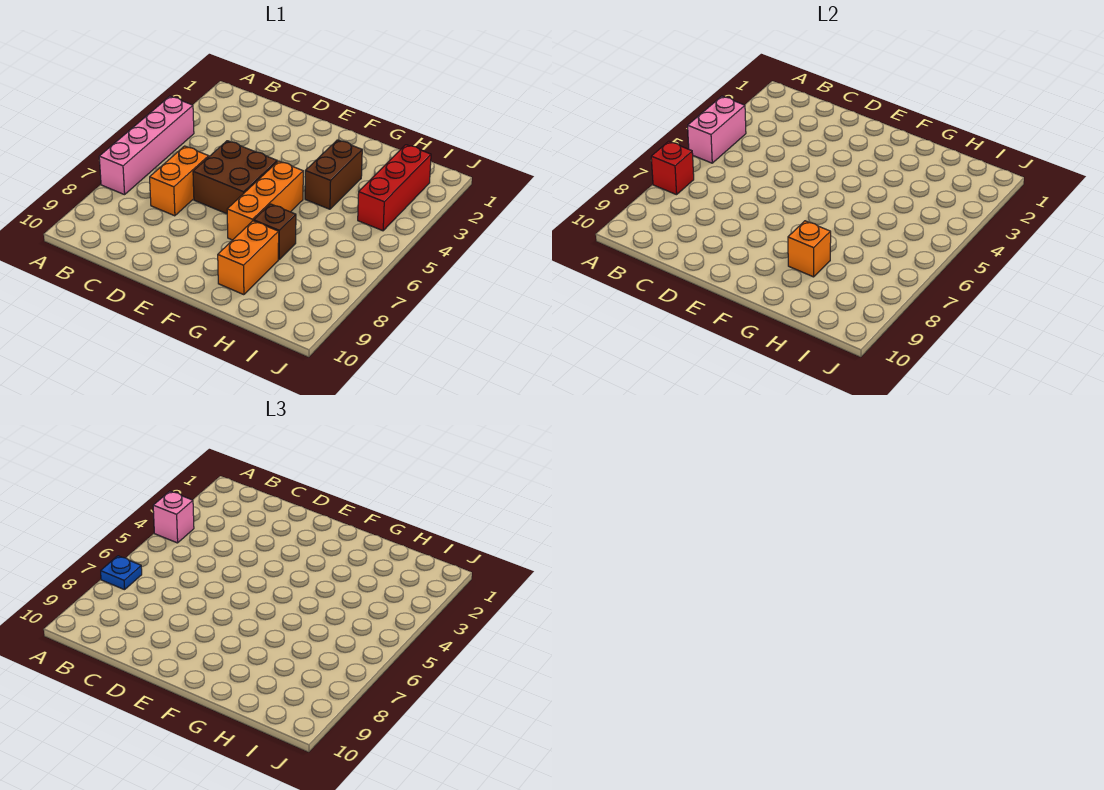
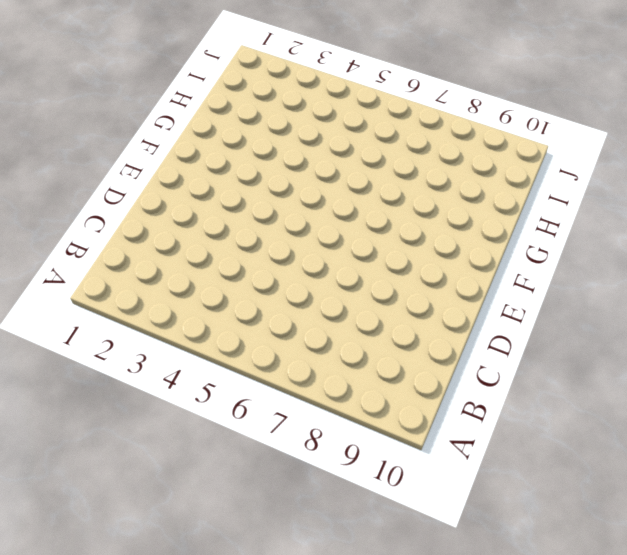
none -> pink 1x4 brick [99,96,194,195]
none -> orange 1x2 brick [150,146,209,216]
none -> brown 2x2 brick [193,141,277,214]

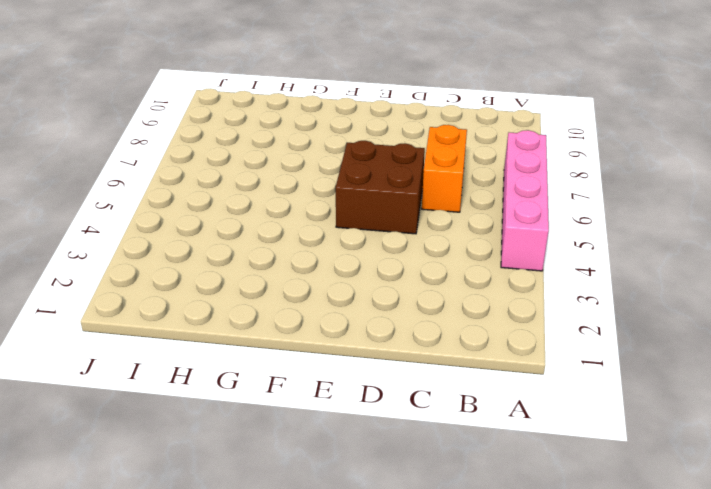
none -> orange 1x3 brick [227,161,303,240]
none -> brown 1x2 brick [305,140,362,209]
none -> brown 1x1 brick [254,204,296,259]

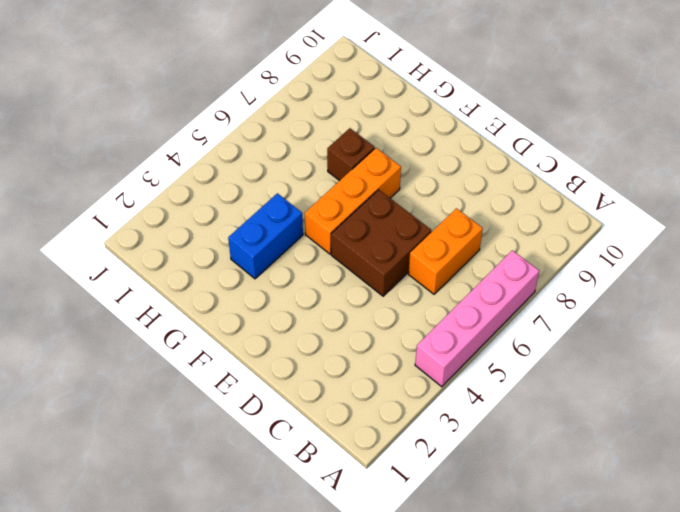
blue 1x2 brick [228,193,303,279] -> brown 1x2 brick [305,140,362,209]
none -> orange 1x2 brick [218,221,279,295]
none -> red 1x3 brick [358,145,431,231]
none -> pink 1x2 brick [688,96,746,163]

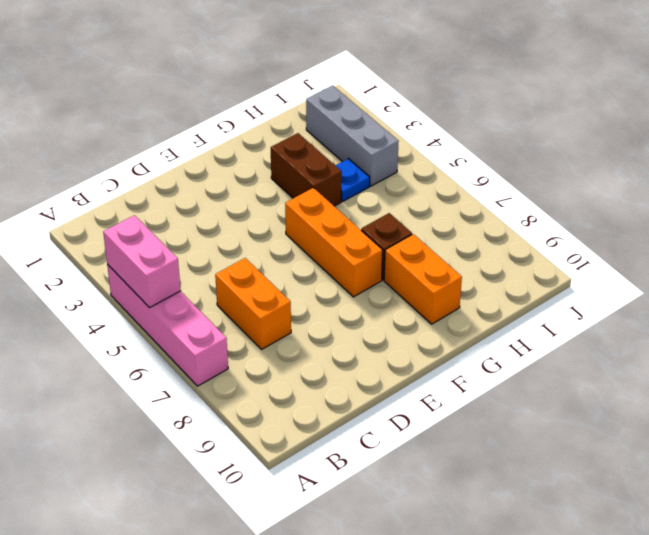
blue 1x1 plate [335,159,370,201] -> blue 1x1 plate moved to [101,556,142,590]
grey 1x3 brick [306,86,399,186] -> red 1x3 brick [358,145,431,231]
none -> brown 2x2 brick [193,141,277,214]
none -> red 1x1 brick [651,141,694,195]
none -> orange 1x1 brick [788,221,831,277]

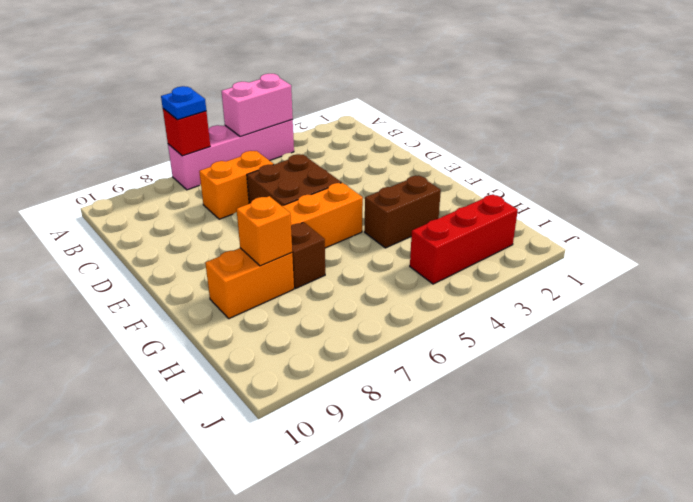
none -> pink 1x1 brick [153,491,194,543]

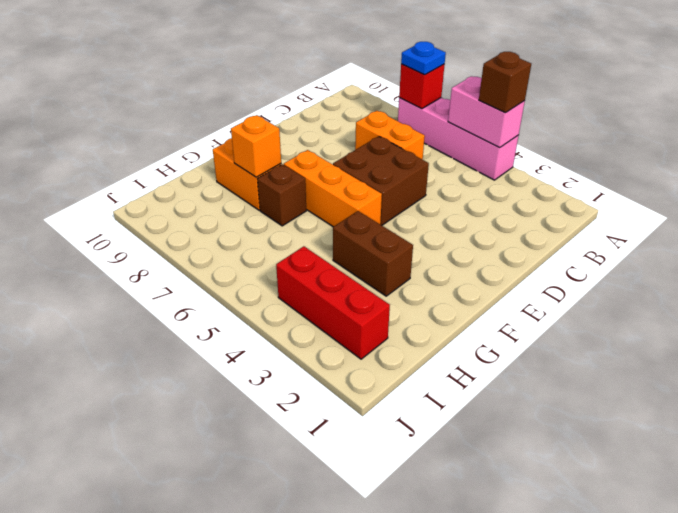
brown 1x1 brick [479,52,531,113] -> pink 1x1 brick [153,491,194,543]

